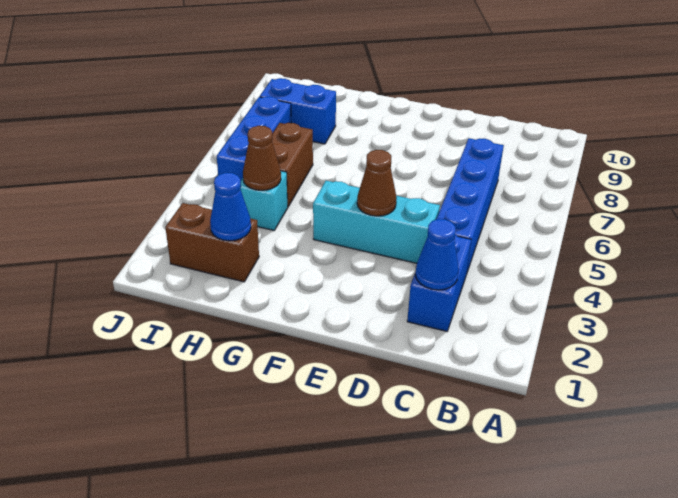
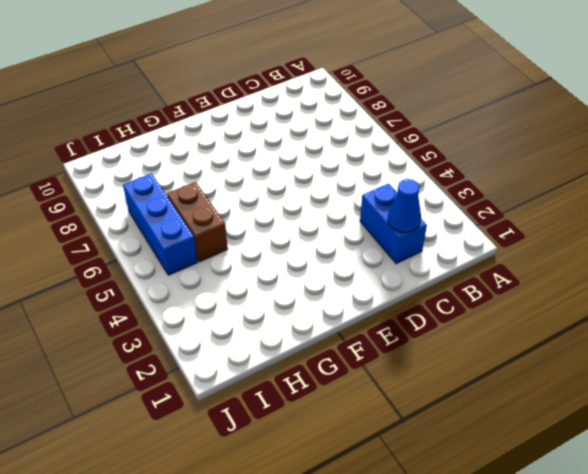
none -> blue 1x4 brick [437,138,504,272]
none -> cyan 1x3 brick [313,181,440,263]
none -> brown 1x2 brick [165,203,259,282]

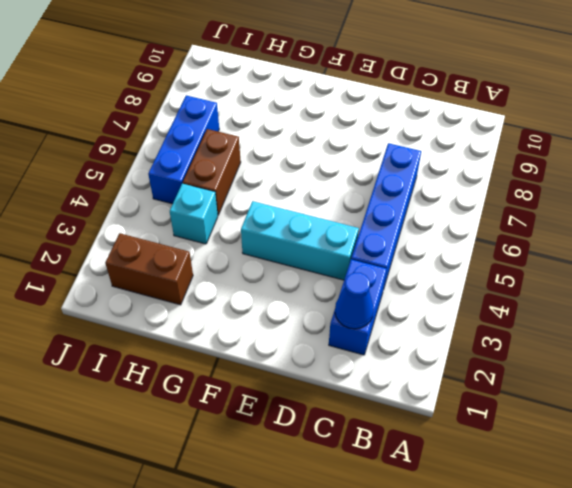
none -> blue 1x2 brick [260,78,336,144]
none -> brown 1x1 cone [357,150,397,216]
none -> blue 1x1 cone [210,173,251,241]

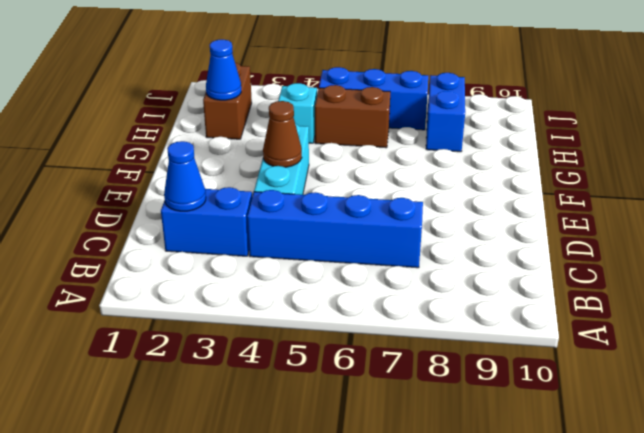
none -> brown 1x1 cone [243,126,281,190]

